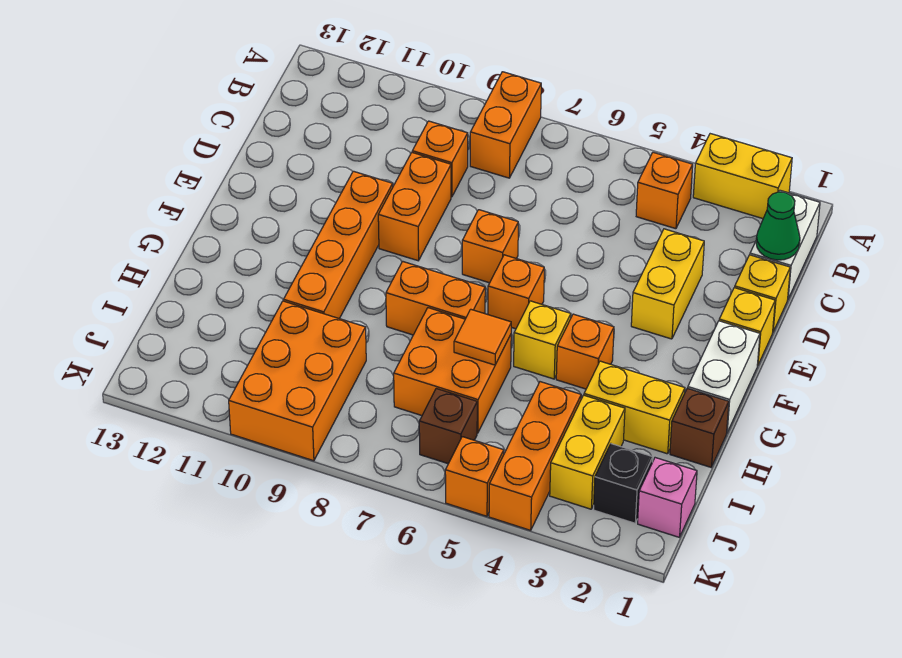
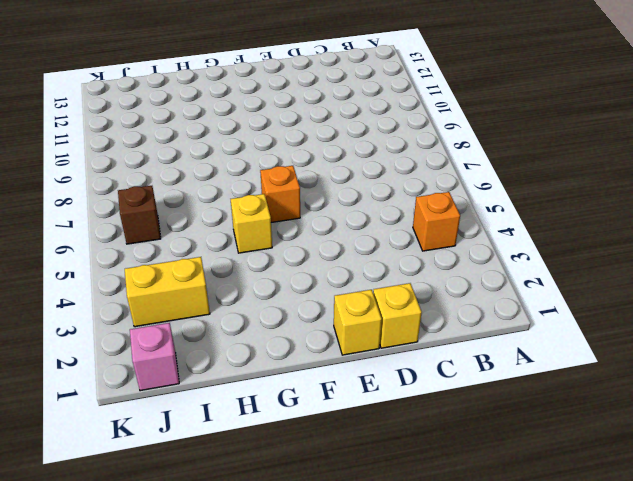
none -> yellow 1x2 brick [693,134,792,219]
none -> orange 1x2 brick [470,72,541,178]
none -> white 1x2 brick [750,190,820,298]

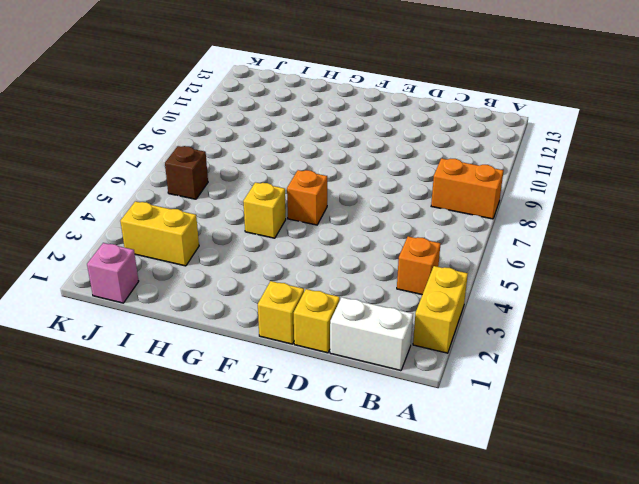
none -> orange 1x1 brick [412,121,468,197]
none -> yellow 1x2 brick [631,229,704,339]
none -> orange 1x2 brick [378,153,451,261]

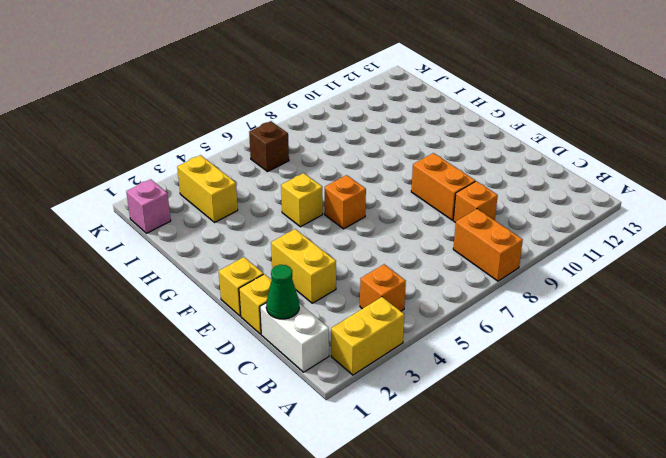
none -> orange 1x1 brick [462,210,518,283]
none -> orange 1x4 brick [284,171,393,319]
none -> white 1x2 brick [688,321,760,432]

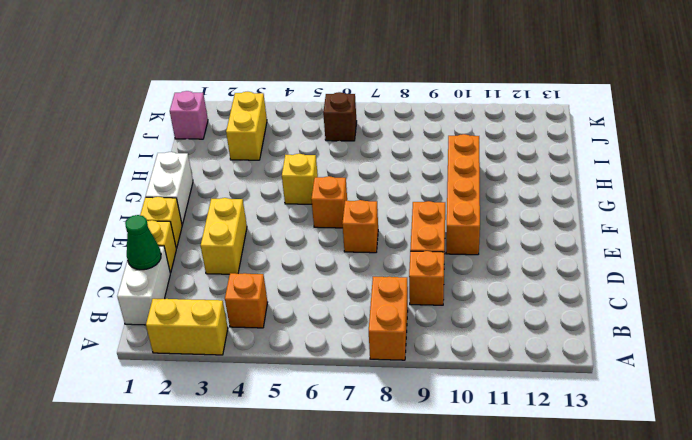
none -> orange 1x1 brick [556,314,614,389]
none -> orange 1x2 brick [386,261,485,335]
none -> brown 1x1 brick [670,388,729,467]

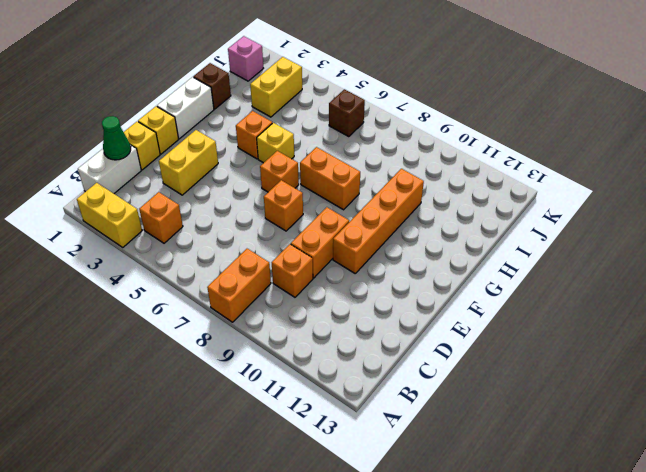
none -> yellow 1x2 brick [584,361,685,454]
none -> orange 2x2 brick [394,308,511,433]
none -> orange 1x3 brick [489,382,581,530]

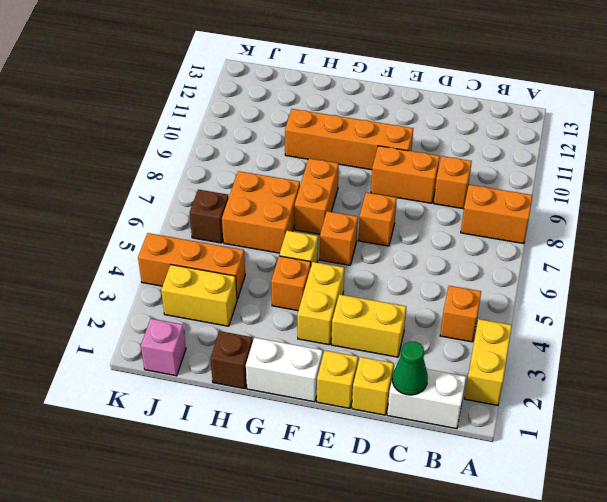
yellow 1x2 brick [297,262,344,345] -> yellow 1x2 brick moved to [584,361,685,454]
none -> orange 2x3 brick [229,301,366,461]
none -> black 1x1 brick [594,444,653,523]
none -> orange 1x1 brick [445,437,504,516]

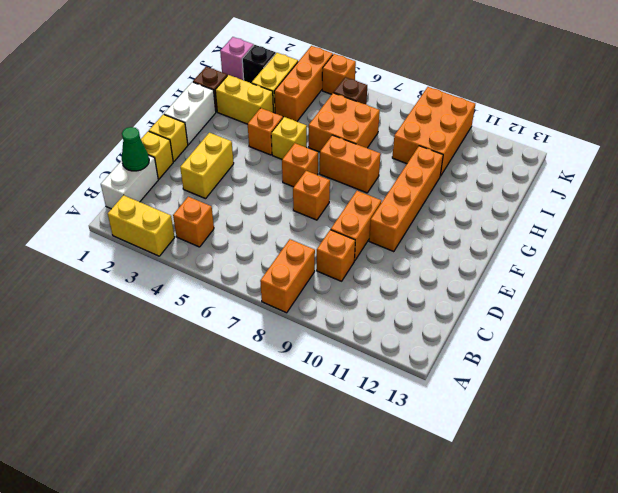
none -> orange 1x1 tile [454,309,511,365]

